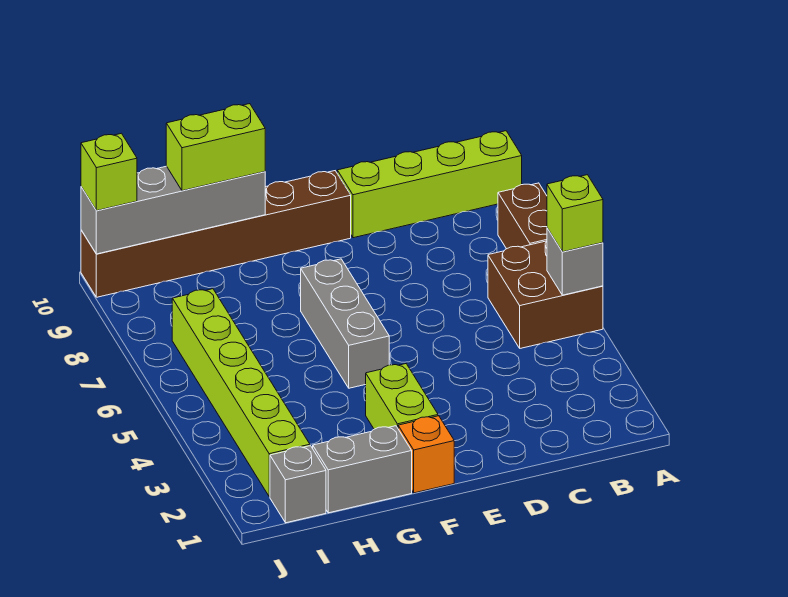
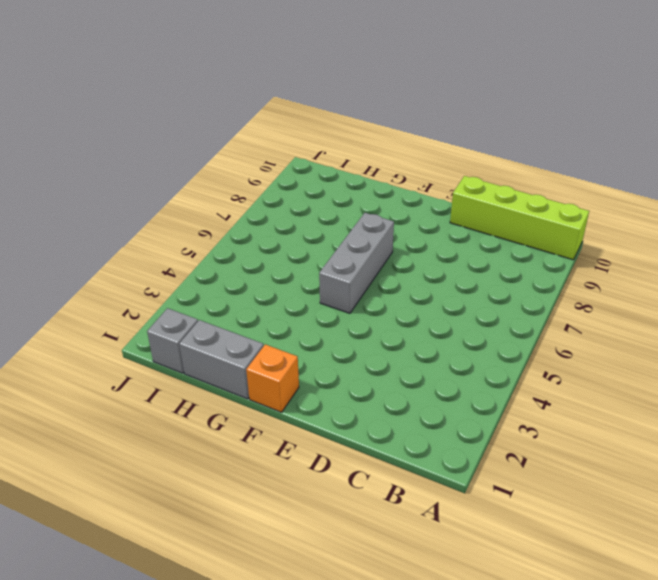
none -> brown 2x2 brick [488,241,603,348]
none -> brown 1x2 brick [498,183,547,249]
none -> brown 1x6 brick [81,171,351,297]

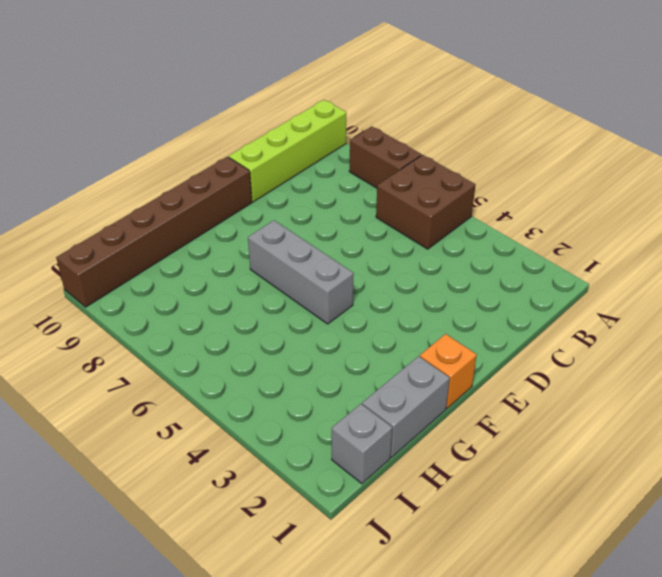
none -> lime 1x2 brick [366,364,438,429]
none -> lime 1x6 brick [172,289,310,497]
none -> grey 1x1 brick [547,228,603,295]

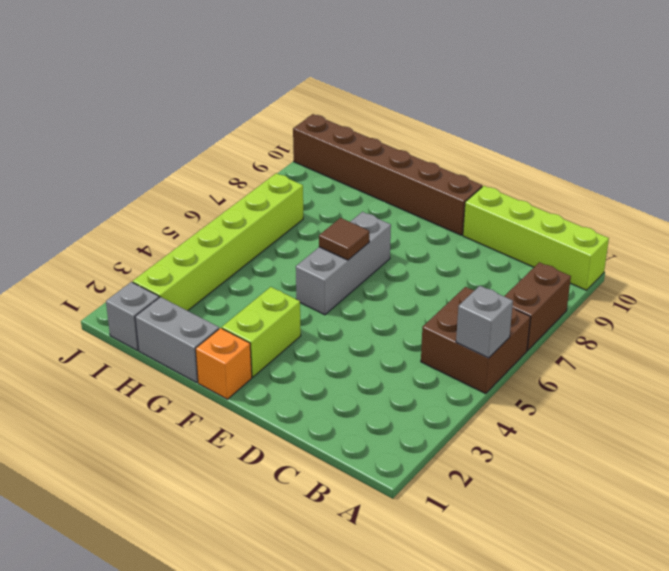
brown 1x1 tile [319,218,369,260] -> none
none -> grey 1x4 brick [81,166,265,254]
none -> lime 1x1 brick [547,175,603,252]
none -> lime 1x2 brick [166,104,265,191]

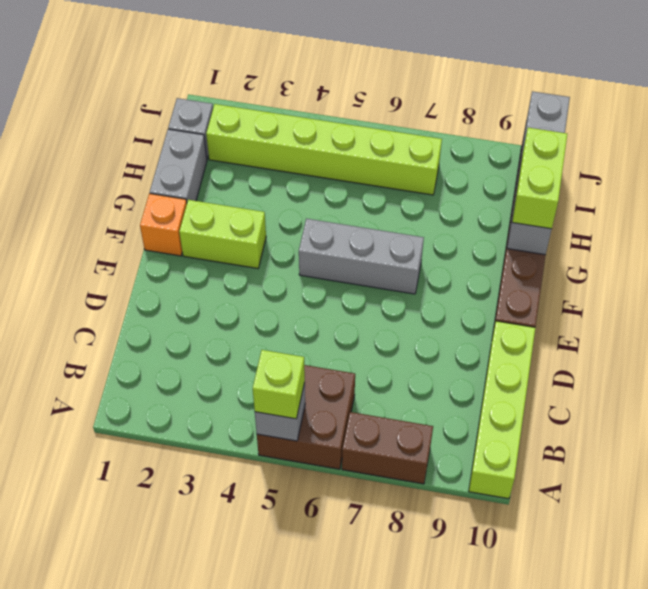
none -> lime 1x1 brick [81,133,137,211]

